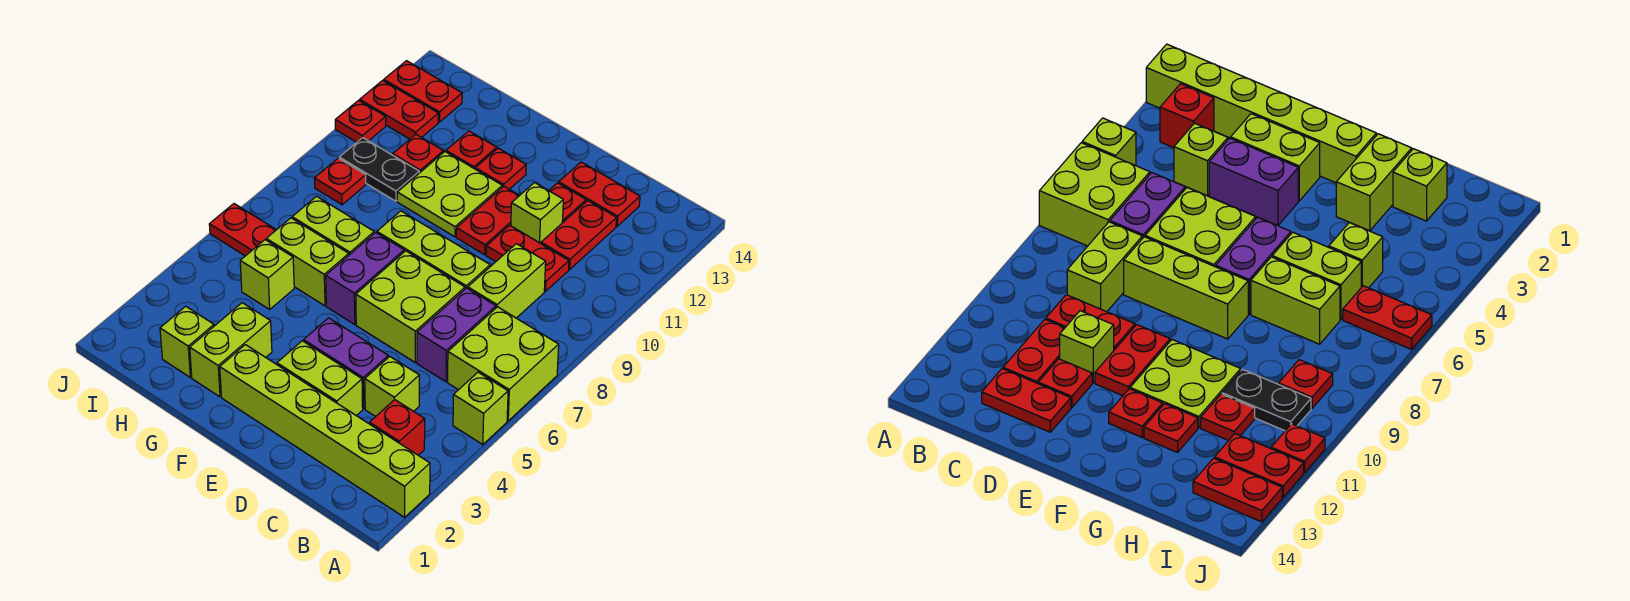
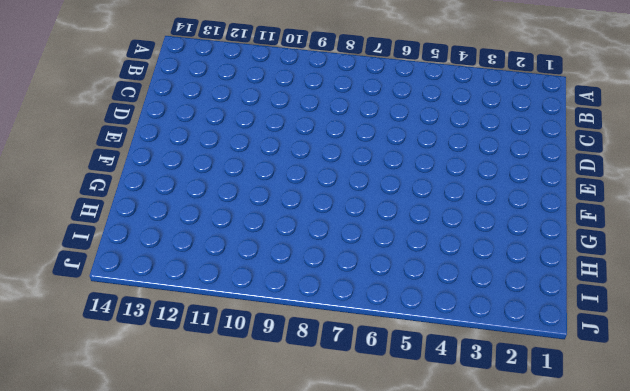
none -> lime 1x6 brick [220,345,430,517]
none -> lime 1x1 brick [453,372,508,445]
none -> lime 2x2 brick [448,307,559,421]
none -> red 1x1 brick [370,400,425,455]

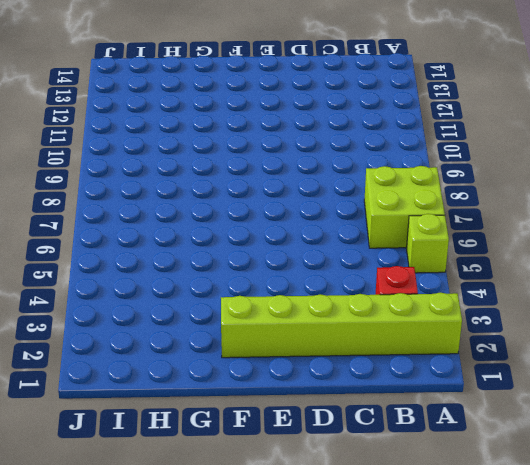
none -> lime 1x1 brick [365,357,419,417]
none -> purple 1x2 brick [417,288,496,382]
none -> lime 1x2 brick [468,244,546,318]
none -> red 1x2 plate [486,225,569,291]

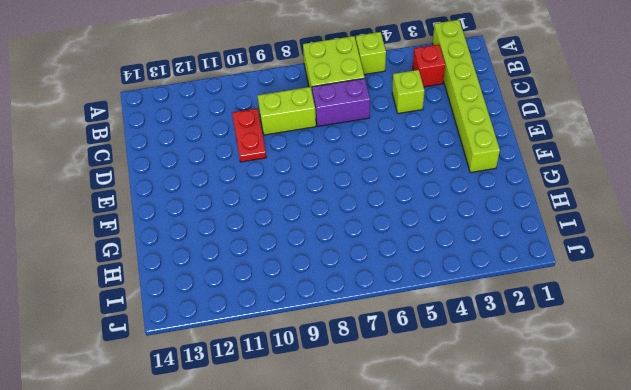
none -> red 1x2 plate [541,201,617,269]
none -> red 1x2 plate [559,162,640,226]
none -> lime 1x2 brick [277,341,363,416]
none -> purple 1x2 brick [304,318,388,409]

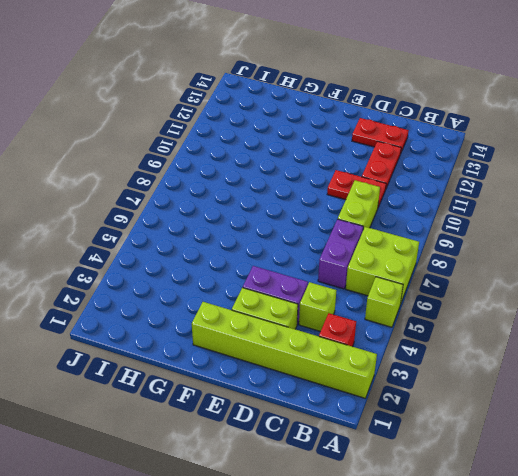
none -> lime 2x2 brick [356,251,465,362]
none -> lime 1x3 brick [377,211,490,289]
none -> lime 1x1 brick [511,183,563,244]
none -> red 1x1 plate [549,183,586,223]

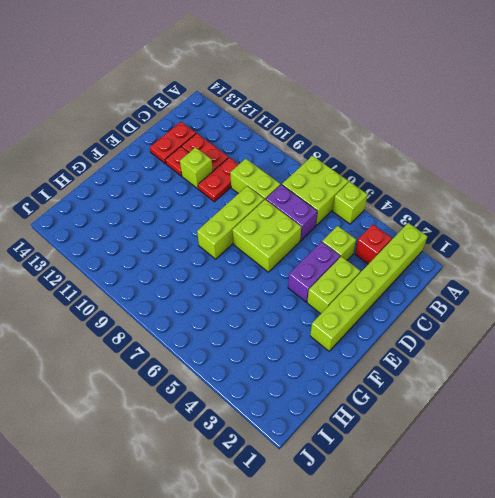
none -> red 1x2 plate [456,187,520,255]
none -> purple 1x2 brick [326,233,404,325]
none -> lime 2x2 plate [397,152,502,237]
none -> red 1x1 plate [475,148,526,189]

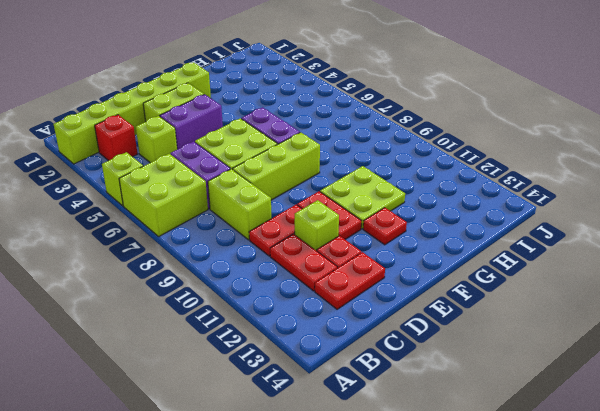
none -> lime 1x2 brick [190,303,272,397]
none -> lime 1x2 brick [266,218,349,306]
none -> lime 1x2 brick [292,196,374,255]
none -> red 1x1 plate [446,131,497,169]

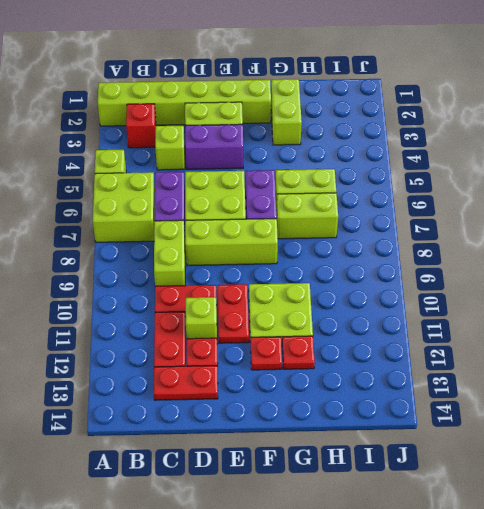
none -> lime 1x1 brick [160,306,214,377]
none -> lime 1x1 brick [240,240,294,309]
none -> black 1x2 plate [339,138,419,201]
none -> red 1x1 plate [393,134,444,173]

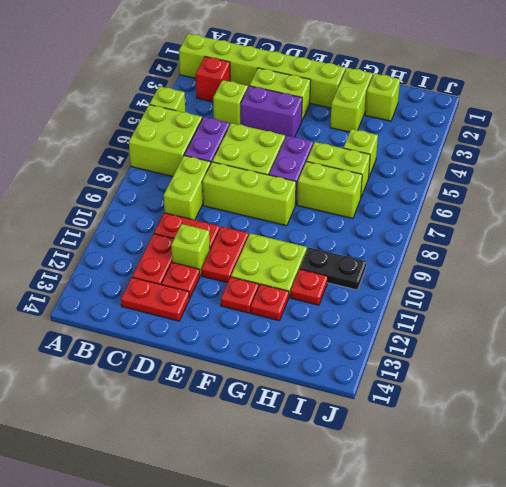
none -> red 1x2 plate [209,204,276,256]
none -> red 1x1 plate [314,158,366,205]
none -> red 1x2 plate [360,80,438,139]
none -> red 1x2 plate [384,61,462,122]

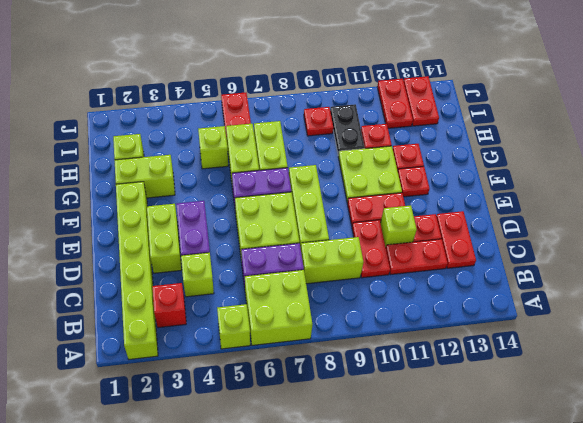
none -> red 1x1 plate [335,100,386,142]

